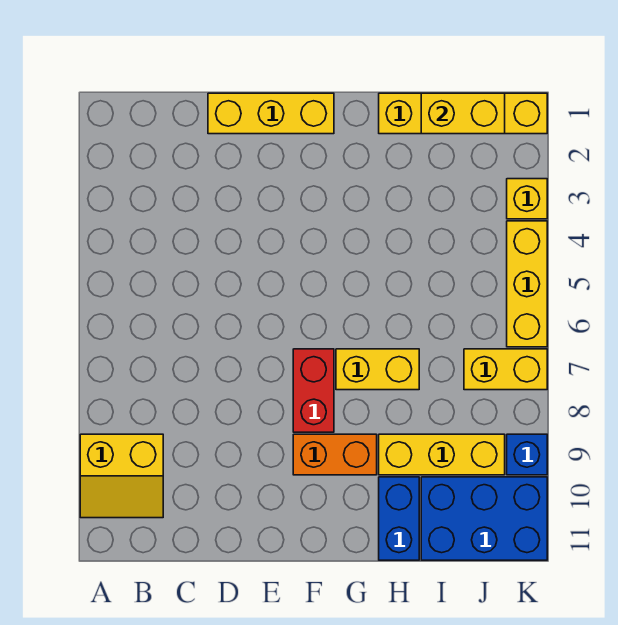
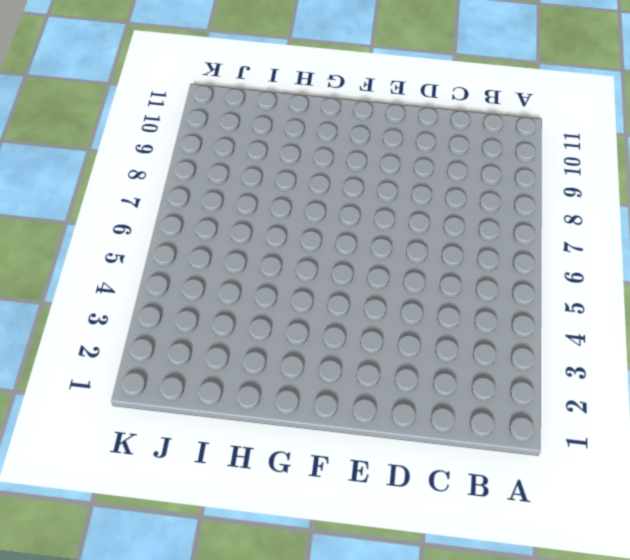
none -> yellow 2x2 slope [80,434,163,518]
none -> yellow 1x3 brick [208,93,334,134]
none -> red 1x2 brick [293,349,334,432]

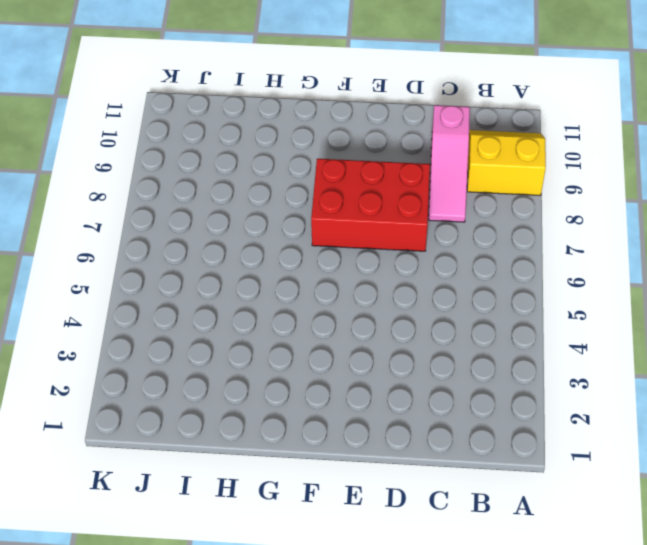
pink 1x3 slope [429,105,470,222] -> none
red 2x3 brick [311,159,430,251] -> red 1x2 brick [293,349,334,432]
none -> yellow 1x3 brick [208,93,334,134]
none -> orange 1x2 brick [293,434,377,475]
none -> yellow 1x2 brick [336,349,419,390]

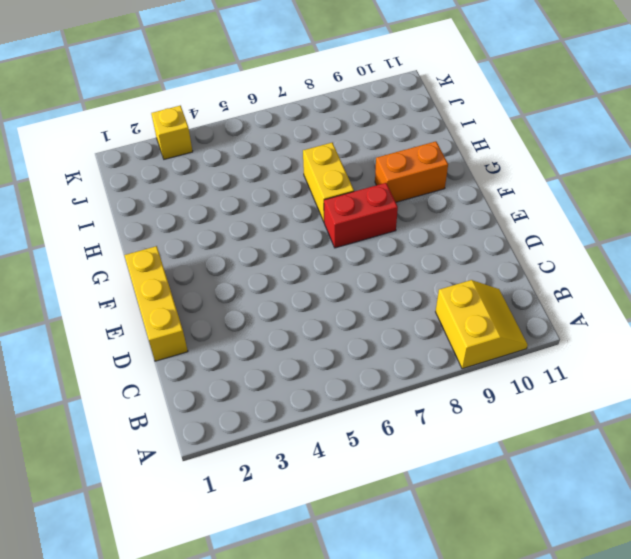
orange 1x2 brick [375,141,448,202] -> orange 1x2 brick turned to [293,434,377,475]
none -> yellow 1x4 brick [379,93,547,134]
none -> yellow 1x3 brick [379,434,505,475]
none -> blue 1x2 brick [379,477,419,560]

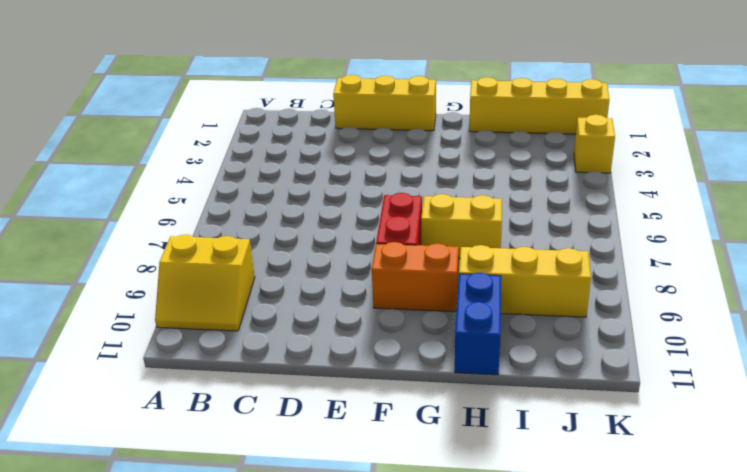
none -> blue 2x3 brick [421,477,547,560]
none -> yellow 1x2 brick [464,349,547,390]
none -> yellow 1x3 brick [507,221,547,347]

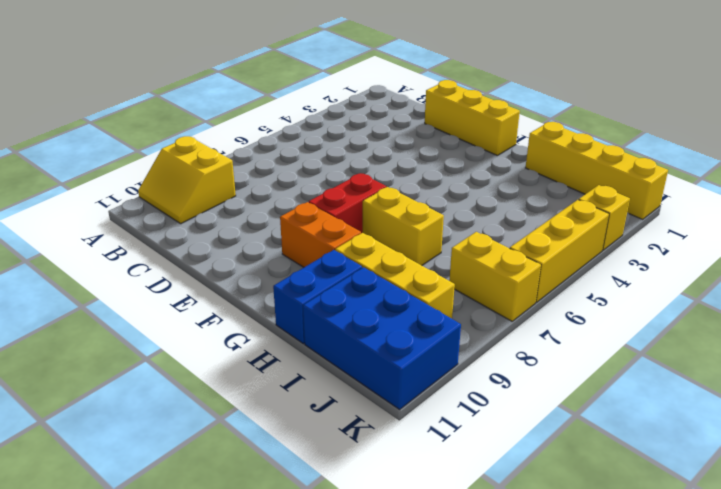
none -> blue 1x1 brick [507,434,547,475]
none -> yellow 1x2 brick [421,93,505,134]

